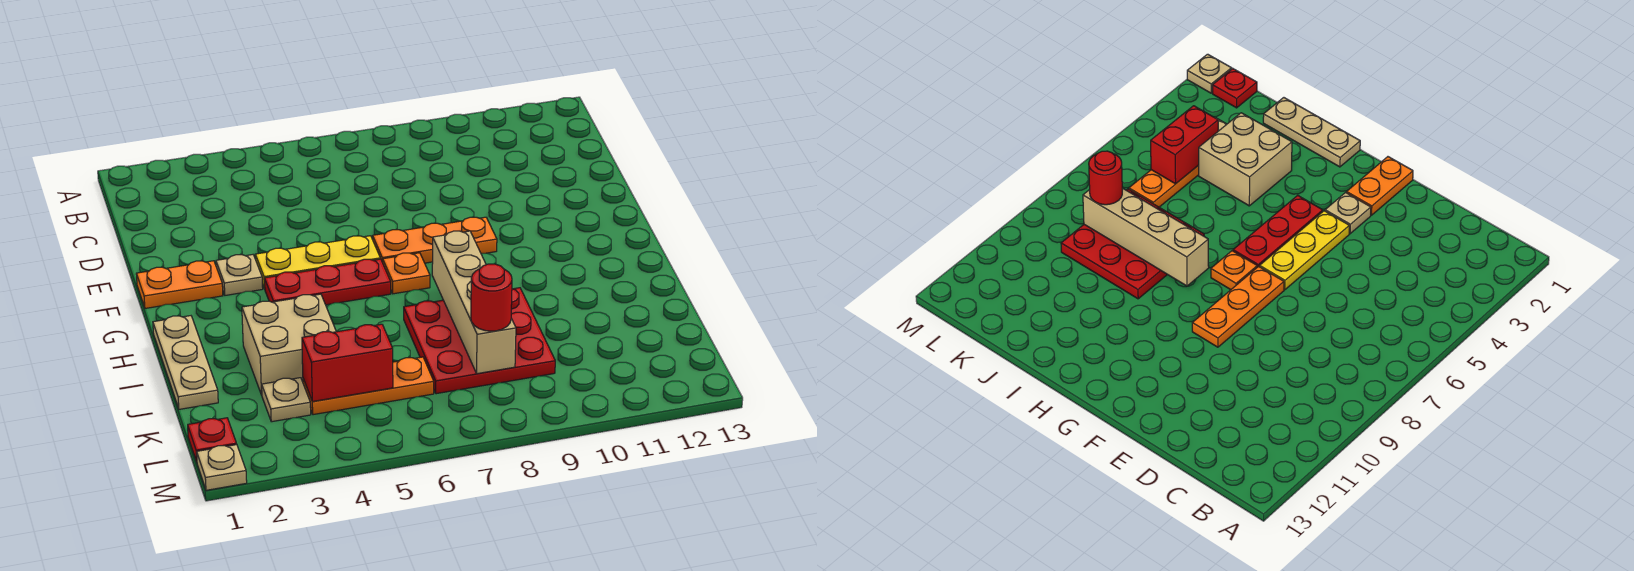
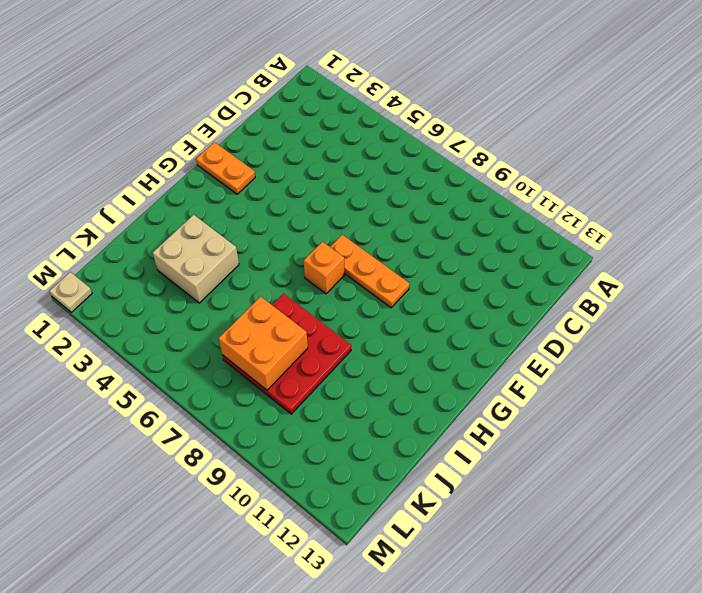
orange 1x1 brick [304,242,345,294] -> orange 1x1 plate [383,253,430,294]
orange 2x2 brick [219,296,308,390] -> tan 1x4 brick [432,231,516,374]
none -> tan 1x1 plate [216,255,263,295]
none -> yellow 1x3 plate [255,236,380,289]
none -> red 1x3 plate [265,259,391,305]

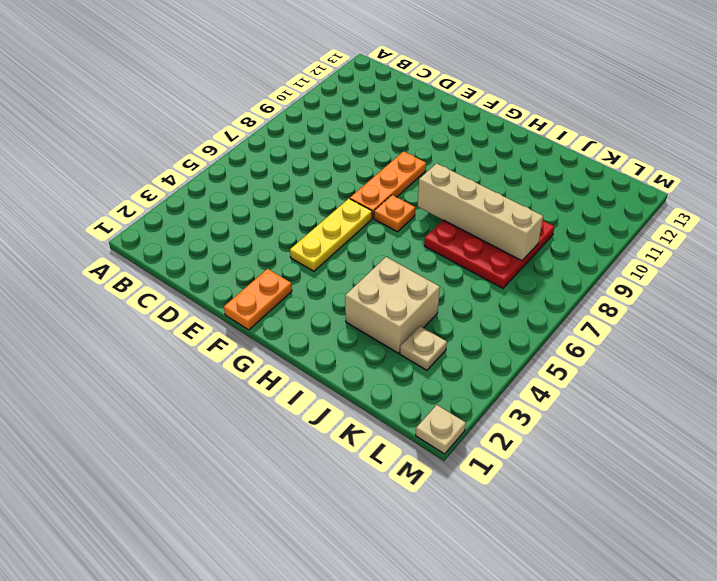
none -> tan 1x1 plate [216,255,263,295]
none -> red 1x3 plate [265,259,391,305]
none -> tan 1x3 plate [153,316,218,409]

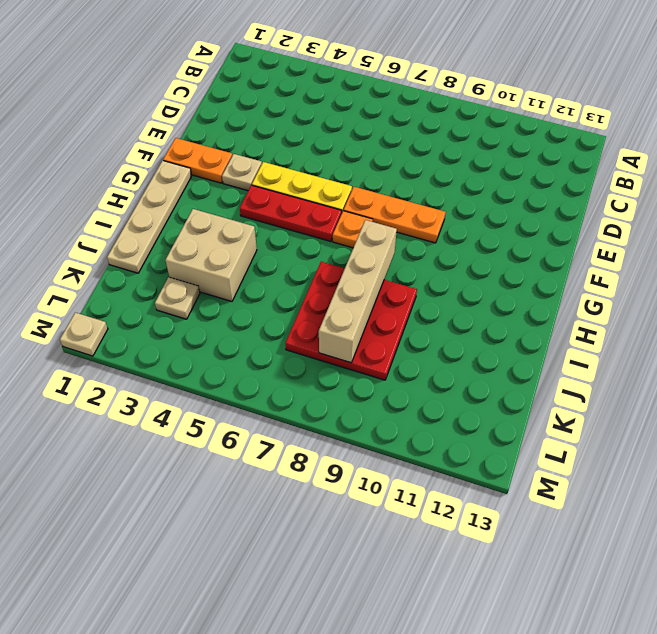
tan 1x4 plate [107,161,192,273] -> tan 1x3 plate [153,316,218,409]
none -> orange 1x3 plate [303,357,434,415]
none -> red 1x1 plate [188,418,237,462]
none -> red 1x2 brick [302,324,393,401]

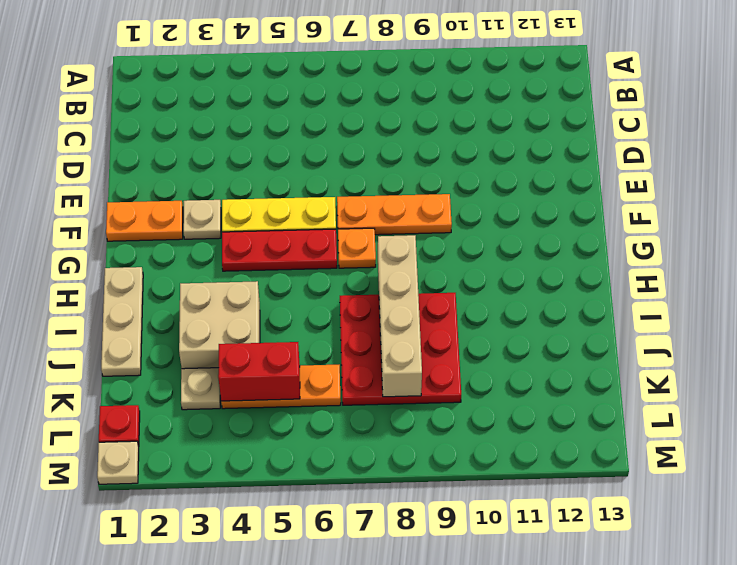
none -> red 1x1 round brick [471,264,512,331]

